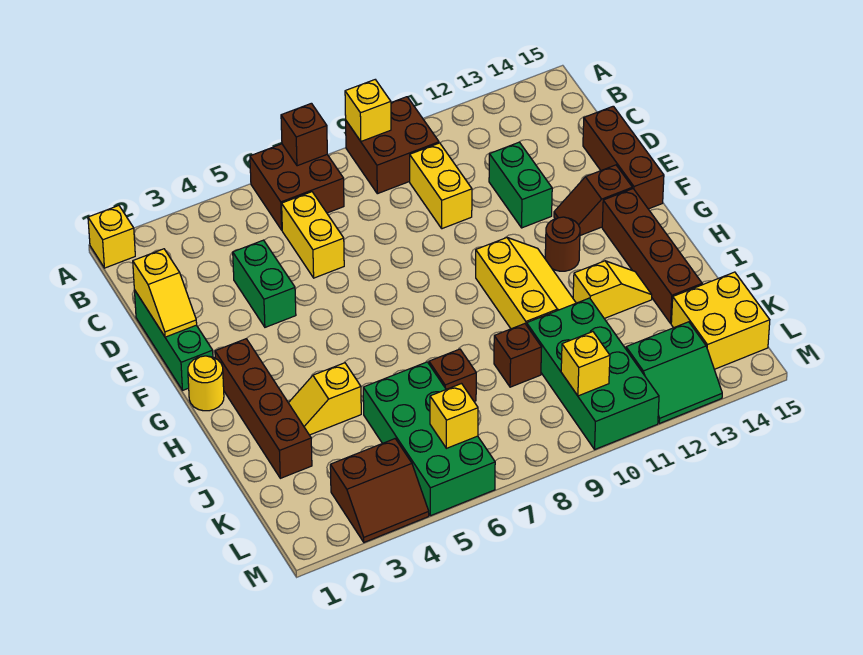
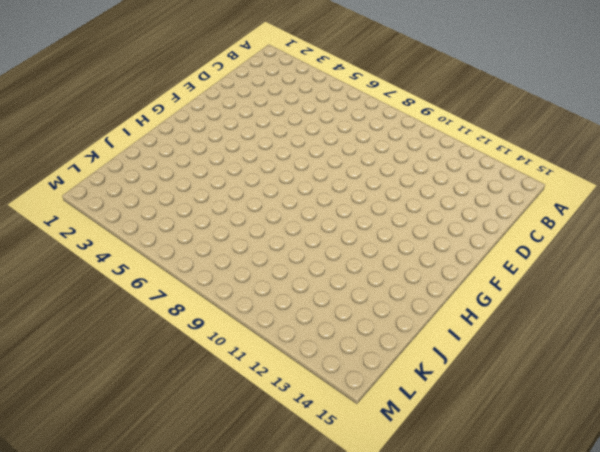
none -> yellow 1x1 brick [88,206,135,268]
none -> brown 2x2 brick [250,144,344,230]
none -> brown 2x2 brick [346,97,439,194]

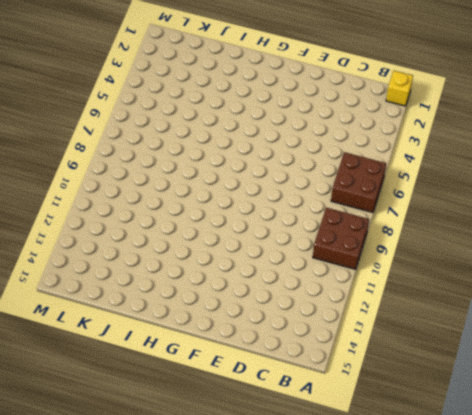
none -> yellow 1x2 brick [282,192,344,278]
none -> yellow 1x2 brick [410,143,472,229]
none -> green 1x3 brick [134,290,213,390]

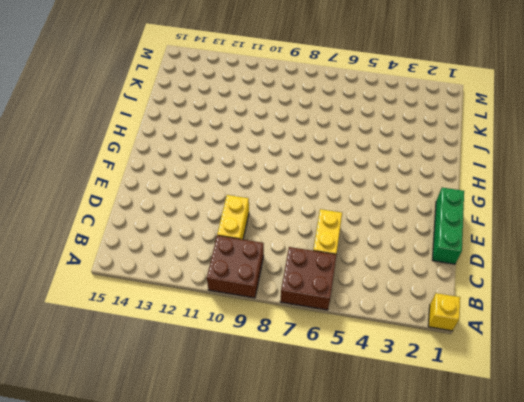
none -> green 1x2 brick [233,240,296,327]
none -> green 1x2 brick [489,142,552,228]
none -> brown 1x3 brick [583,106,664,209]

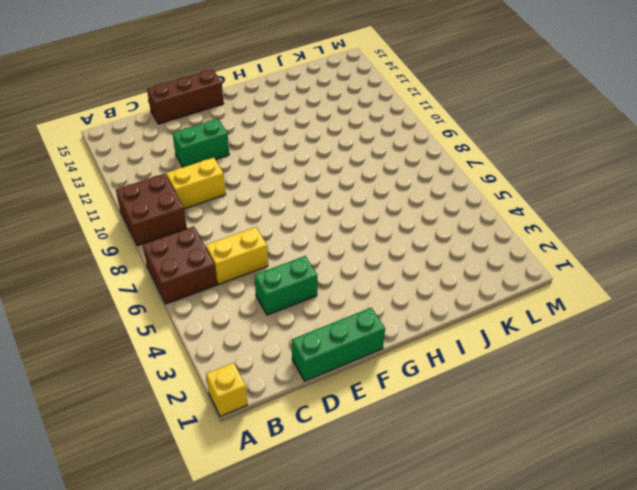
none -> brown 1x2 slope [554,165,632,235]
none -> yellow 1x1 round brick [188,356,224,411]
none -> brown 1x4 brick [215,339,312,478]

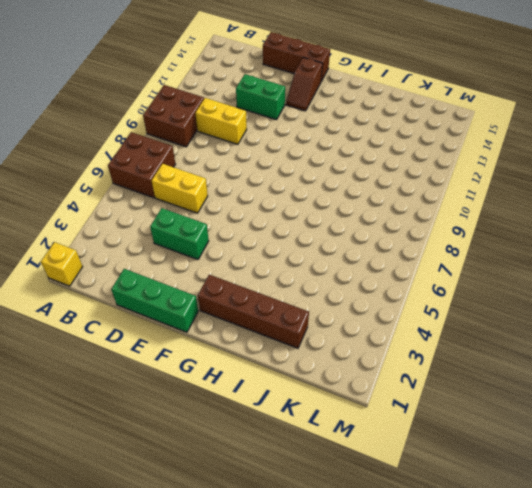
none -> yellow 1x1 round brick [188,356,224,411]
none -> yellow 2x3 slope [476,238,576,329]
none -> brown 1x1 round brick [545,217,580,271]

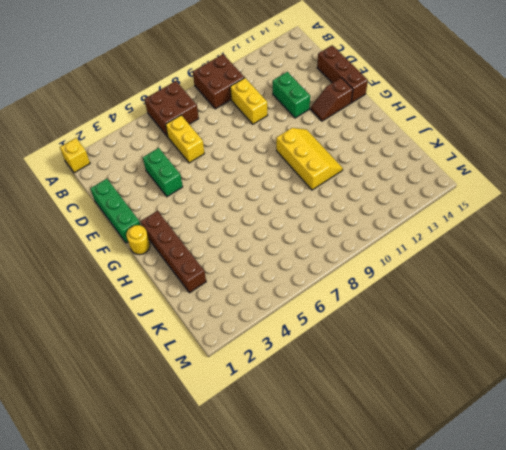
none -> brown 1x1 round brick [545,217,580,271]
none -> brown 1x4 brick [602,189,702,323]
none -> yellow 1x2 slope [289,363,361,435]

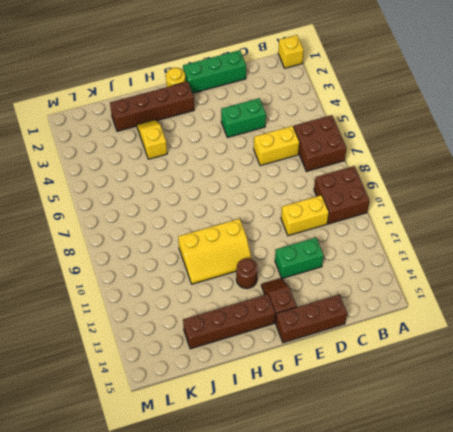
none -> yellow 1x2 slope [573,261,652,318]
none -> green 2x4 brick [363,362,495,516]
none -> brown 1x1 brick [429,349,476,401]

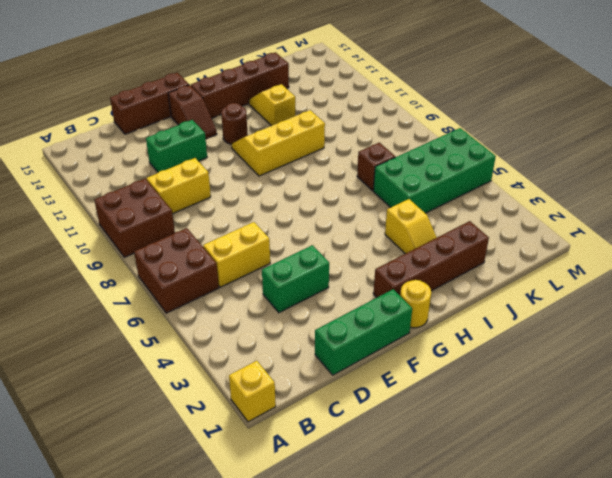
none -> brown 1x1 brick [494,324,542,387]
none -> green 2x4 brick [527,298,659,449]
none -> yellow 2x2 brick [671,272,770,369]

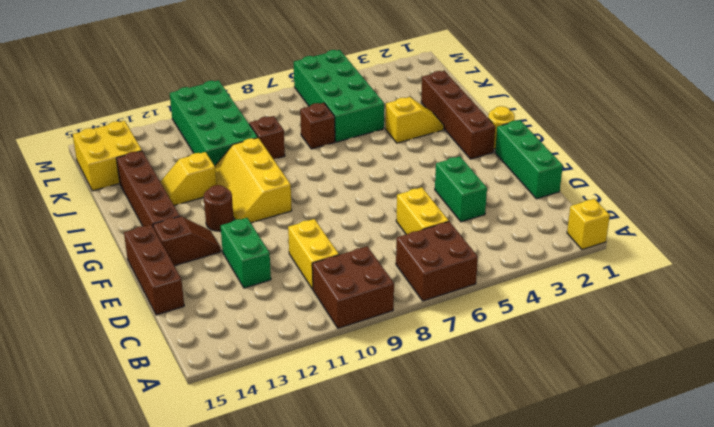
none -> brown 2x2 slope [330,439,429,542]
none -> green 2x2 slope [626,322,722,423]
none -> brown 1x1 brick [281,103,327,166]

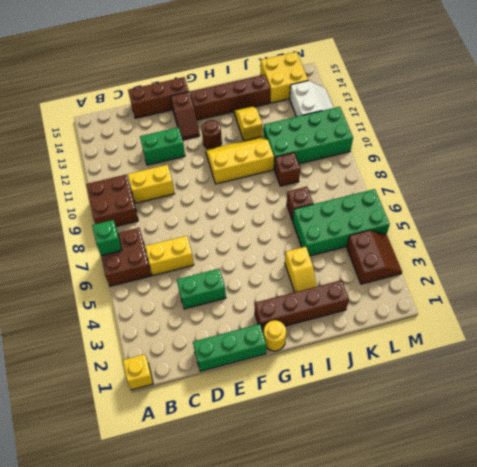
green 1x1 brick [92,220,122,256] -> brown 1x1 brick [281,103,327,166]
white 2x2 slope [290,81,334,117] -> green 2x2 slope [626,322,722,423]
none -> yellow 1x1 brick [345,80,391,141]
none -> yellow 1x2 slope [133,249,197,337]
none -> yellow 1x1 brick [430,384,478,448]

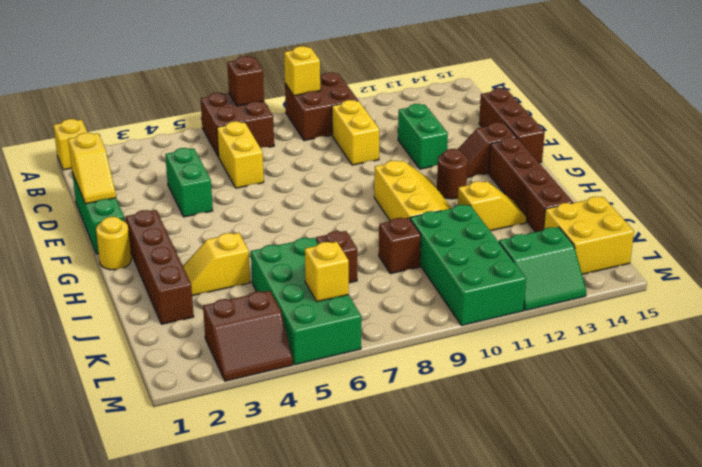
none -> yellow 1x1 brick [561,332,610,396]

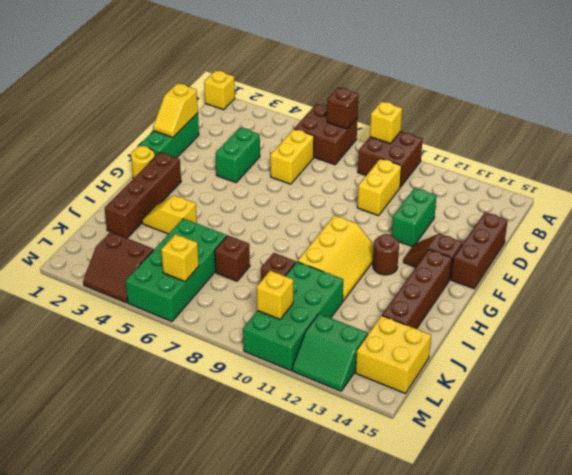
none -> yellow 1x2 slope [573,261,652,318]

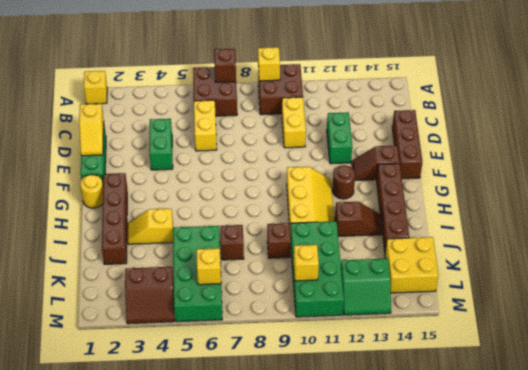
brown 1x2 slope [335,202,382,236] -> yellow 1x2 slope [573,261,652,318]

